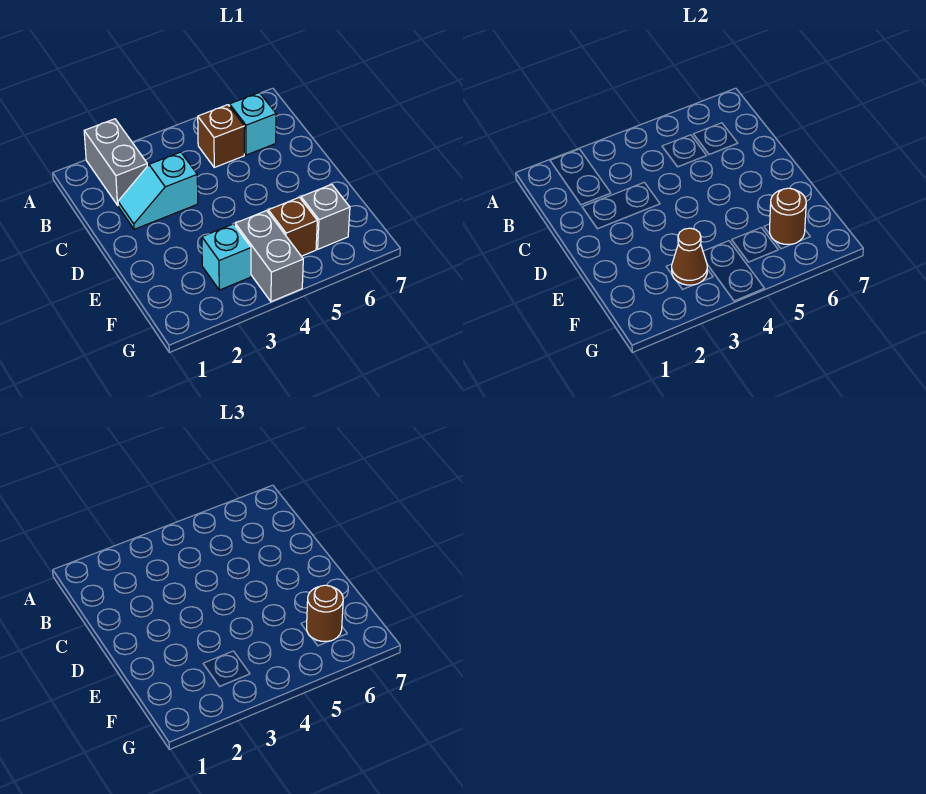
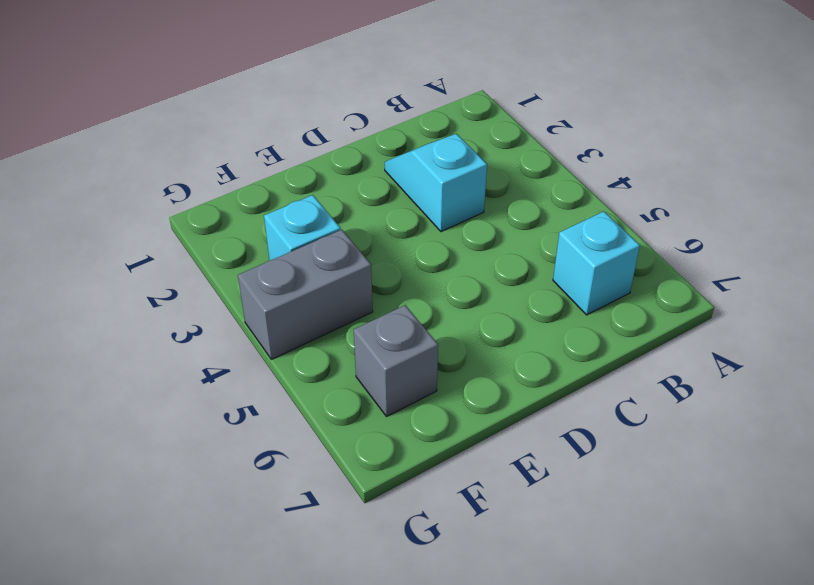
none -> grey 1x2 brick [84,119,147,205]
none -> brown 1x1 brick [198,105,245,167]

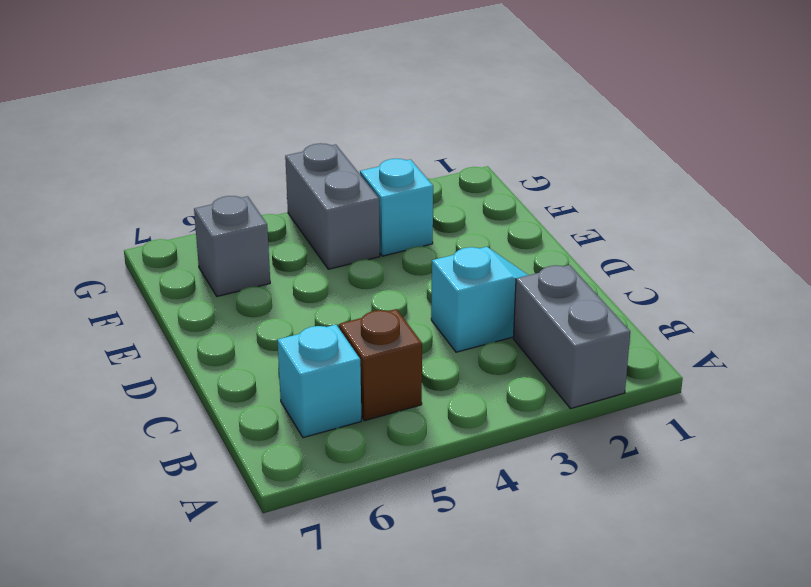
none -> brown 1x1 brick [268,197,317,256]
none -> brown 1x1 cone [672,228,707,285]

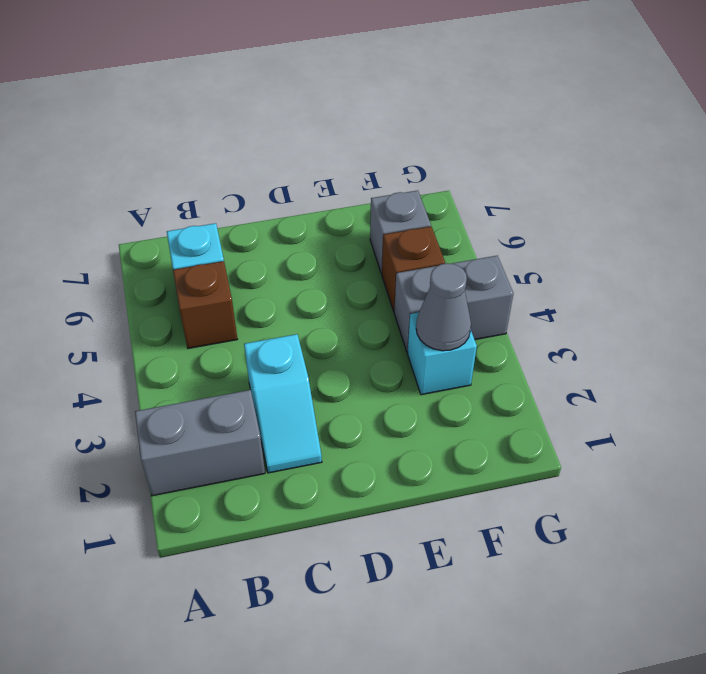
grey 1x1 cone [416,263,471,351] -> brown 1x1 cone [672,228,707,285]
none -> brown 1x1 round brick [770,188,806,244]
none -> brown 1x1 round brick [307,585,343,641]

